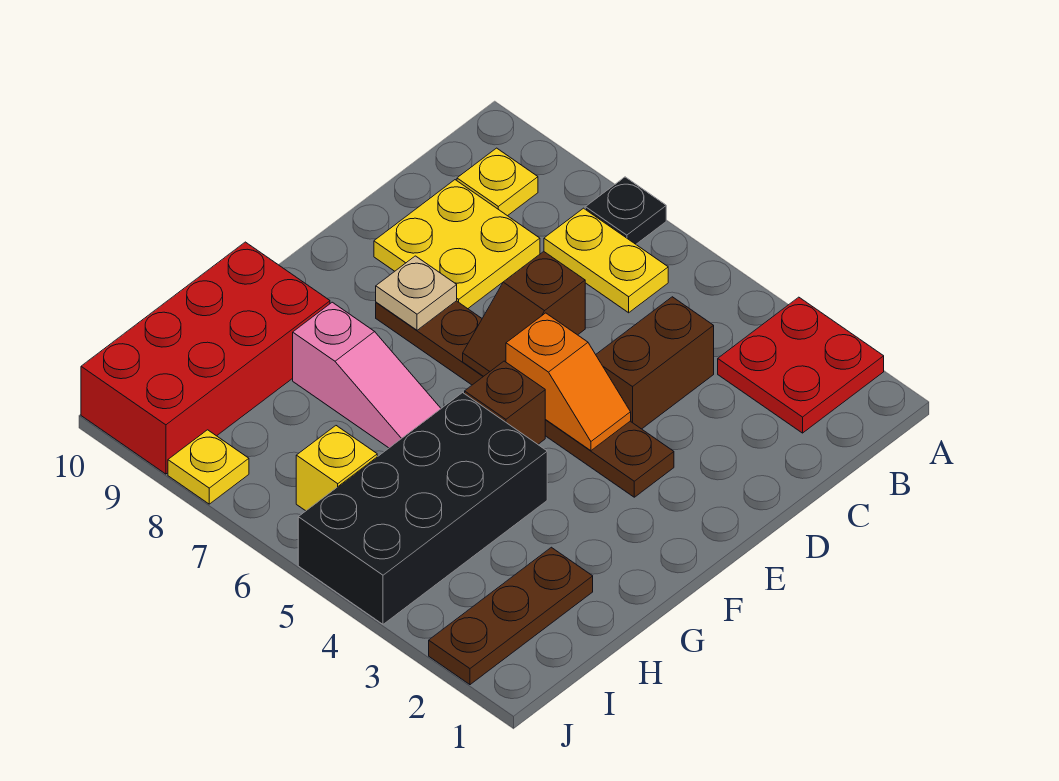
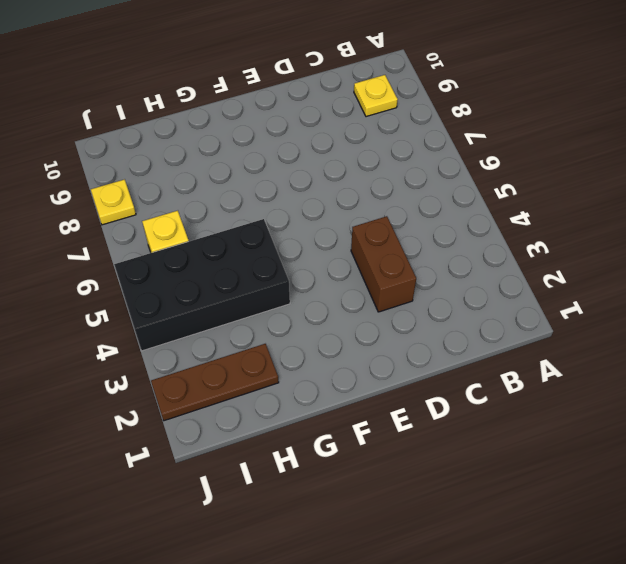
brown 1x2 brick [351,216,416,312] -> brown 1x2 brick turned to [596,297,714,429]
none -> red 2x2 plate [718,297,884,433]
none -> black 1x1 plate [585,177,666,244]
none -> yellow 1x2 plate [544,208,668,313]

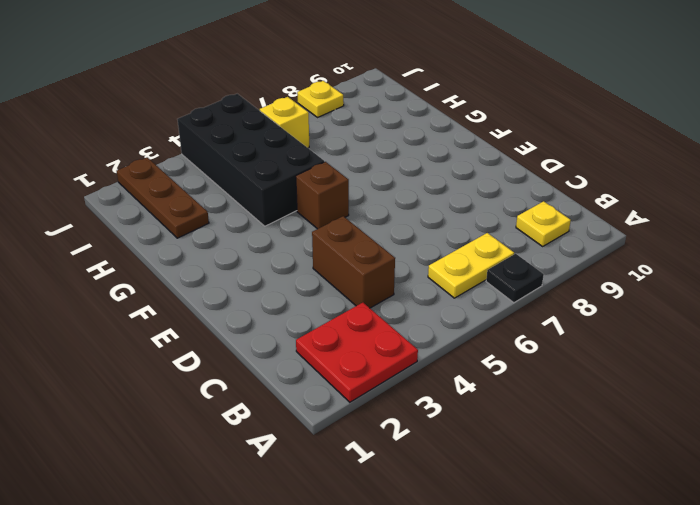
none -> yellow 2x2 plate [374,180,540,309]
none -> brown 1x6 plate [376,301,674,497]
none -> pink 1x3 slope [293,302,441,448]

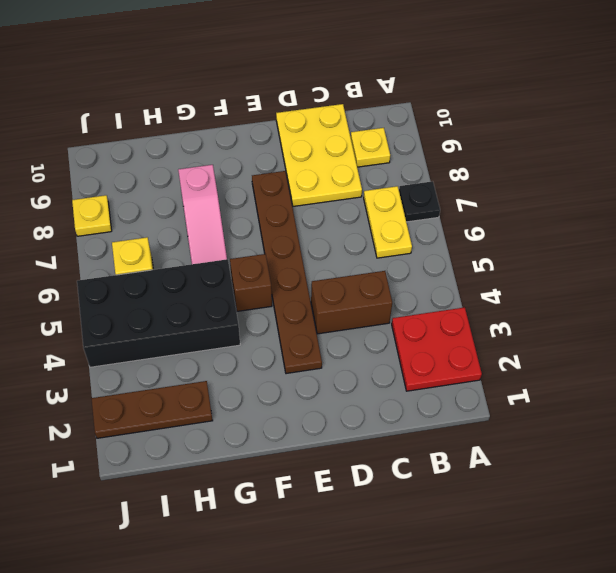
yellow 2x3 plate [276,104,362,206] -> yellow 2x2 plate [374,180,540,309]
none -> red 2x4 brick [81,242,330,474]
none -> brown 1x2 slope [463,252,585,376]
none -> orange 1x2 slope [506,313,631,451]

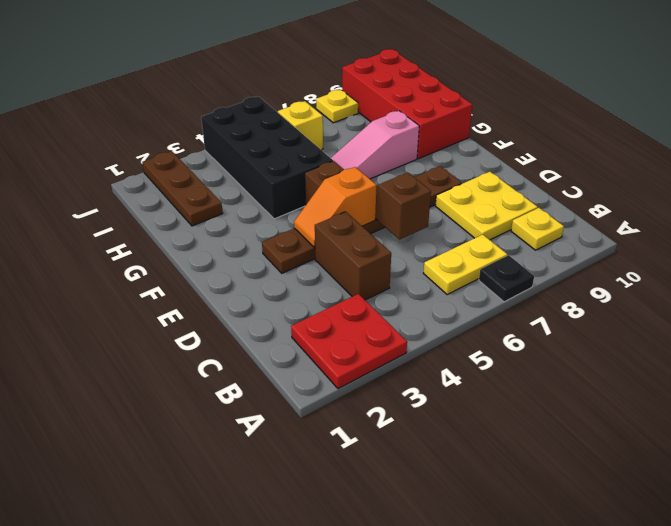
none -> tan 1x1 plate [376,256,457,330]

